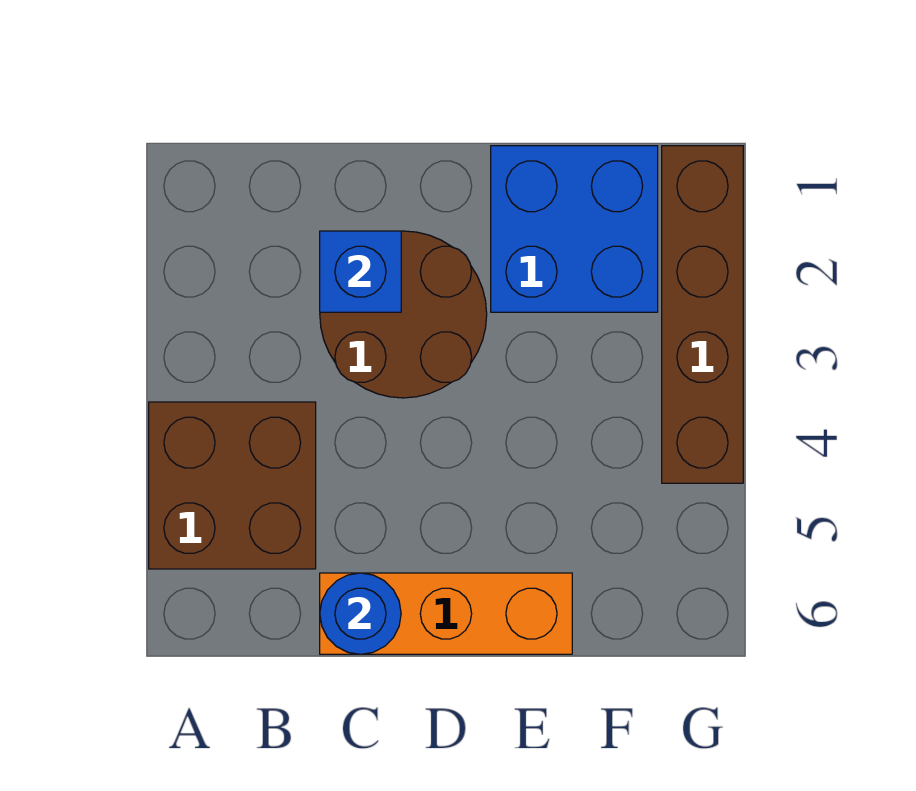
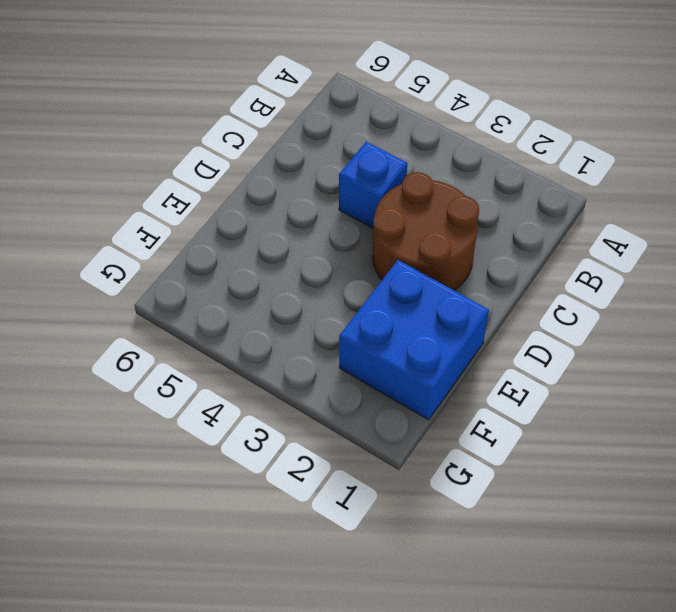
blue 1x1 brick [339,142,407,228] -> blue 1x1 brick moved to [320,231,401,312]
none -> brown 2x2 brick [149,402,316,569]
none -> orange 1x3 brick [320,573,572,654]

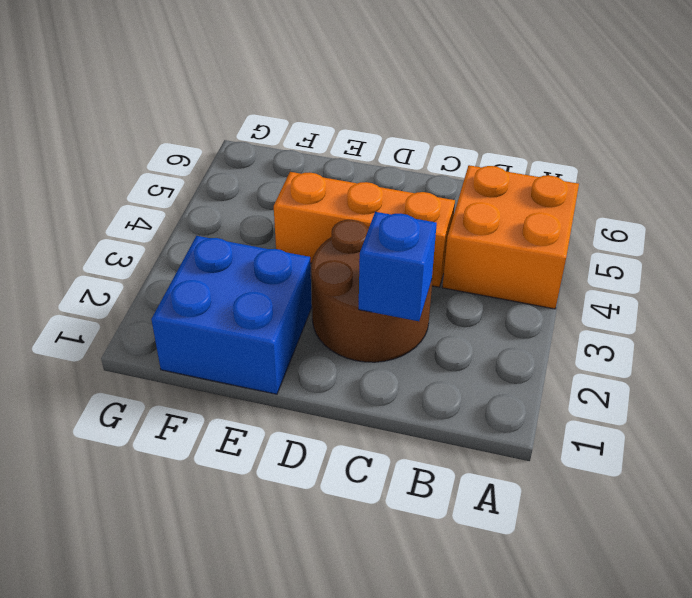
orange 2x2 brick [442,165,579,309] -> brown 2x2 brick [149,402,316,569]
orange 1x3 brick [274,172,455,287] -> orange 1x3 brick moved to [320,573,572,654]
none -> brown 1x4 brick [662,146,743,483]
none -> blue 1x1 round brick [320,573,401,654]

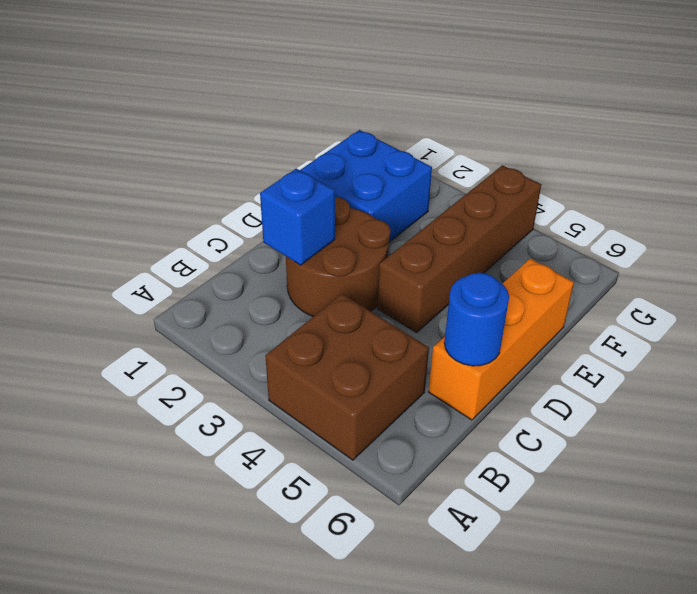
brown 1x4 brick [378,165,541,333] -> brown 1x4 brick turned to [662,146,743,483]

